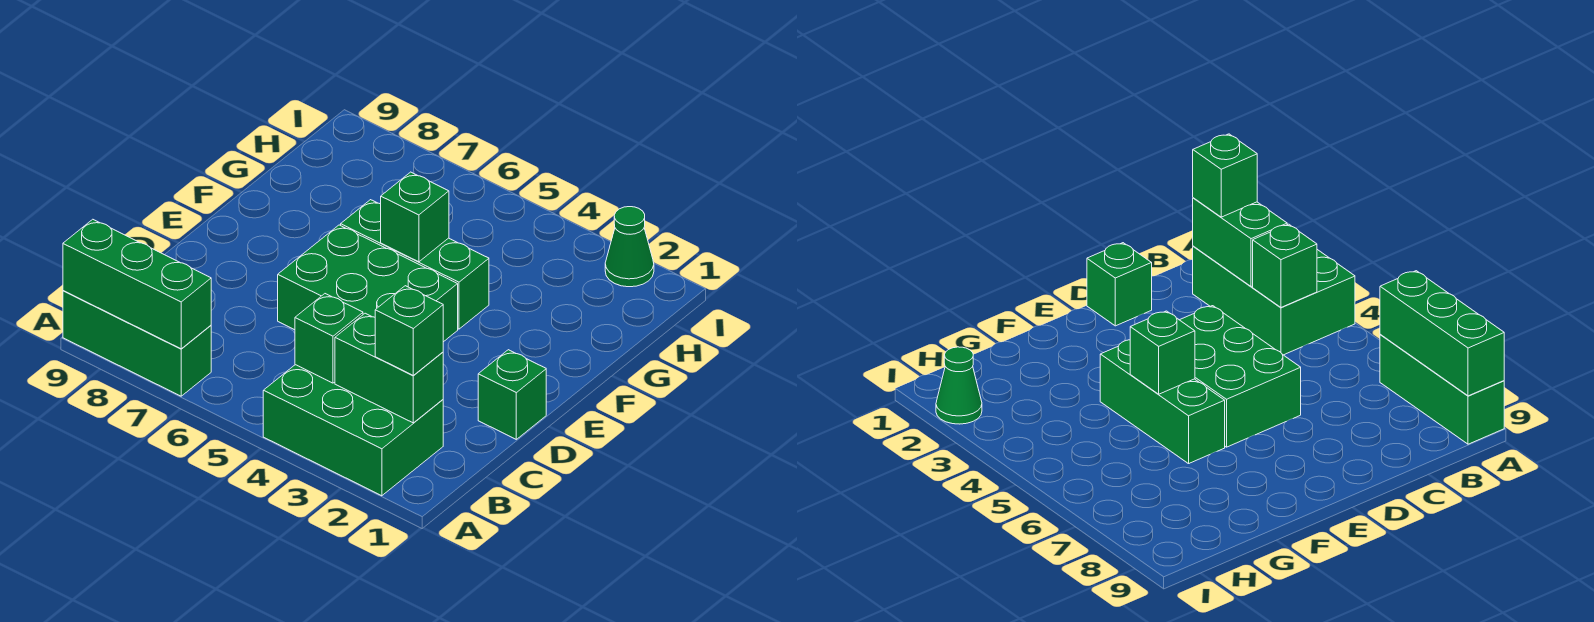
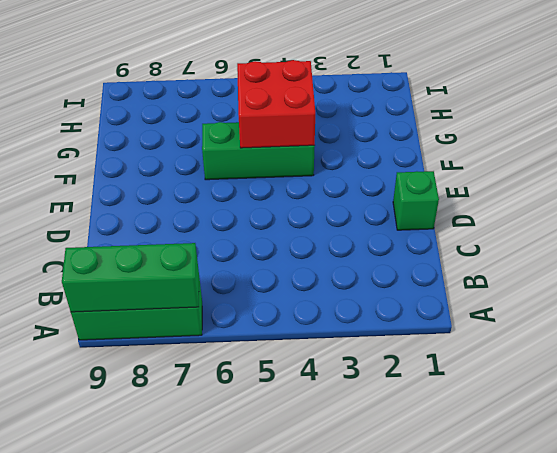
red 2x2 brick [237,60,315,148] -> green 1x1 brick [381,172,449,262]
none -> green 2x3 brick [263,365,443,496]
none -> green 2x3 brick [278,225,458,342]

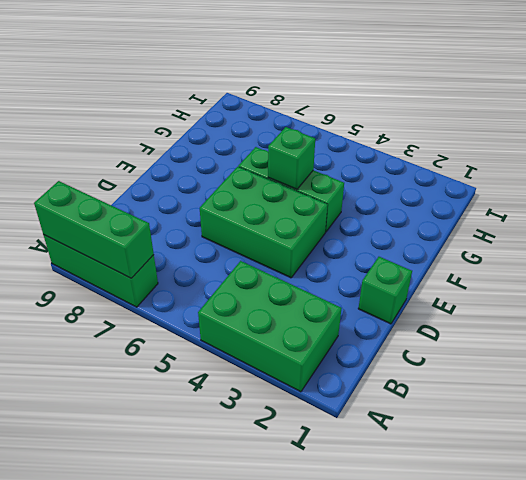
none -> green 1x1 cone [605,207,654,287]
none -> green 1x2 brick [335,313,443,423]

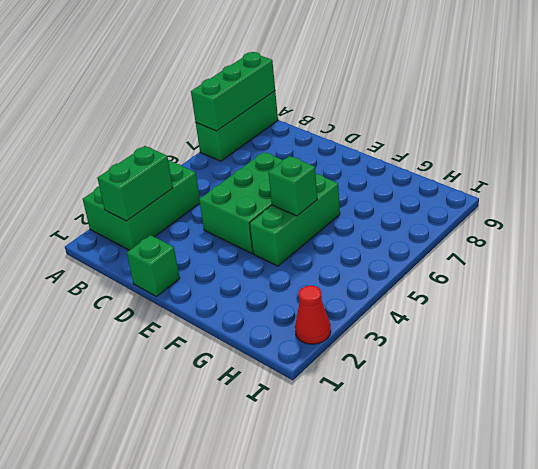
red 1x1 cone [295,285,331,344] -> green 1x1 cone [605,207,654,287]
none -> green 1x1 brick [295,294,363,383]
none -> green 1x1 brick [375,286,443,376]

